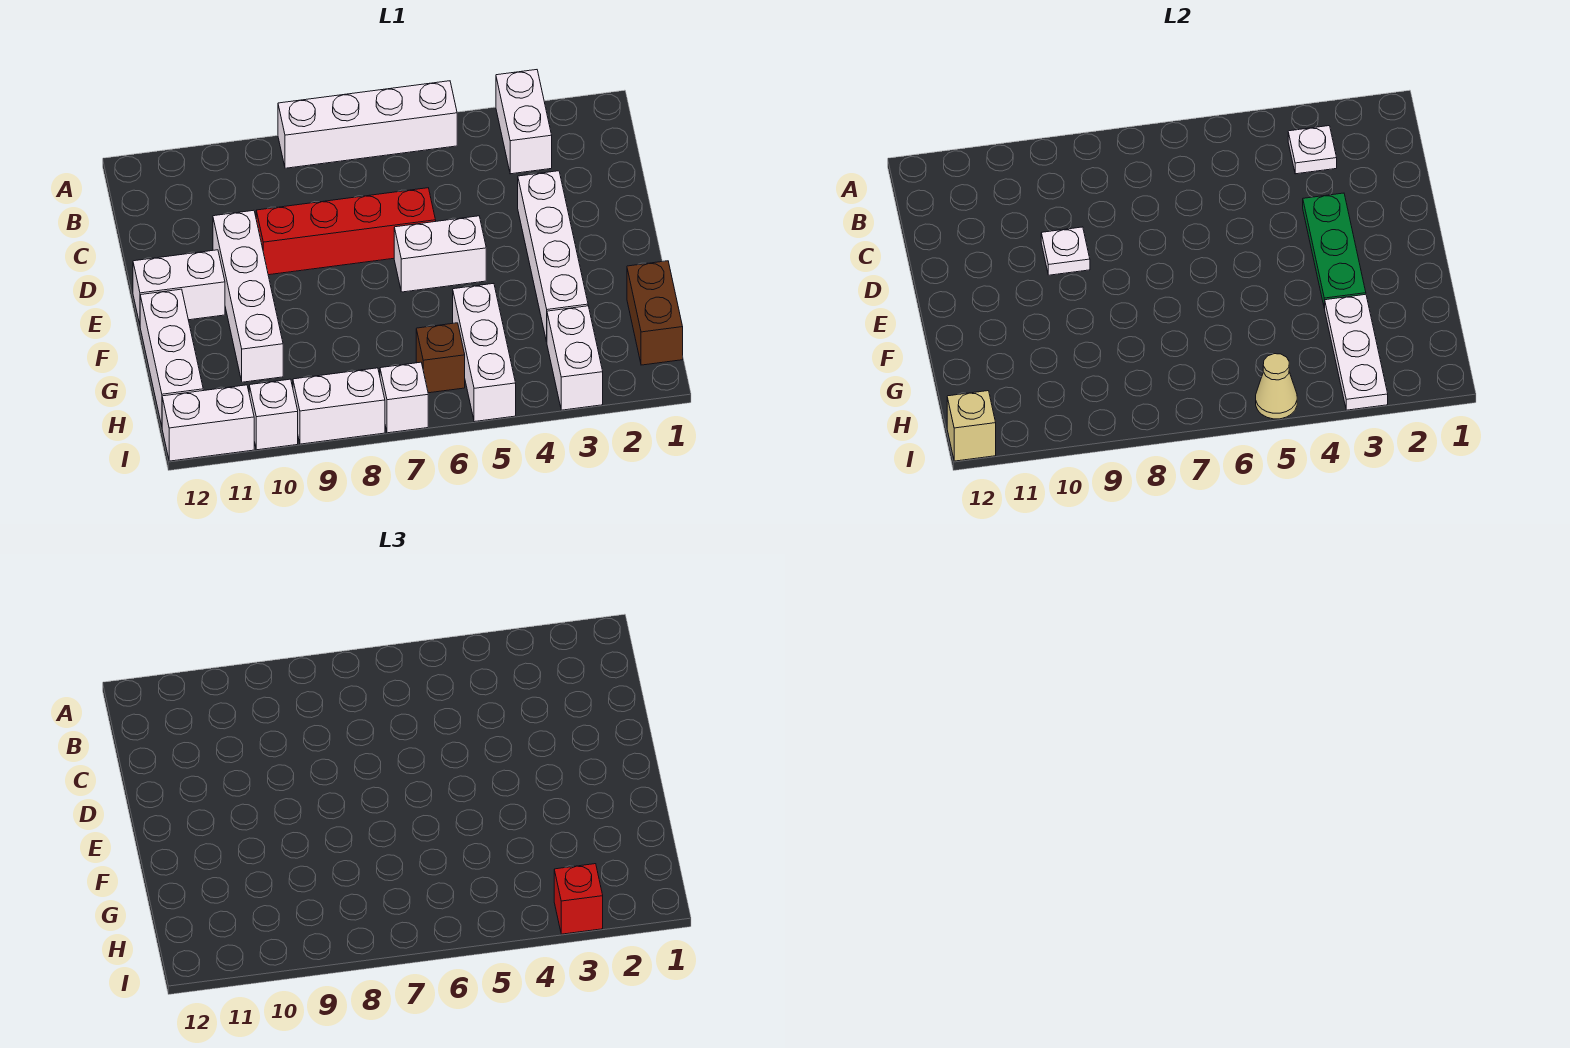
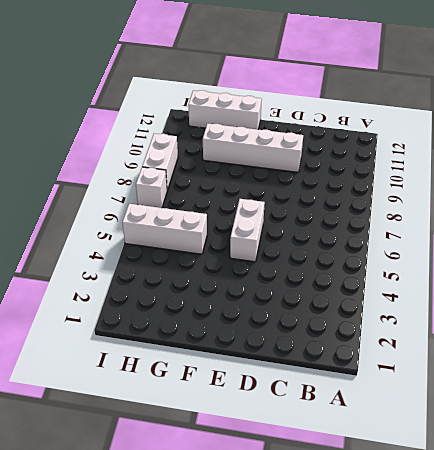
none -> white 1x2 brick [496,70,552,174]
none -> white 1x4 brick [278,81,457,168]
none -> white 1x4 brick [518,171,588,342]

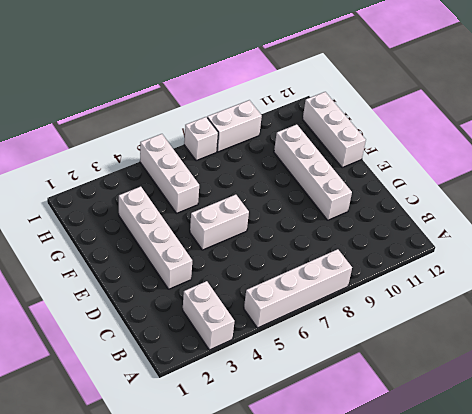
none -> red 1x4 brick [256,188,436,275]
none -> white 1x2 brick [133,250,225,324]
none -> brown 1x2 brick [627,261,683,365]

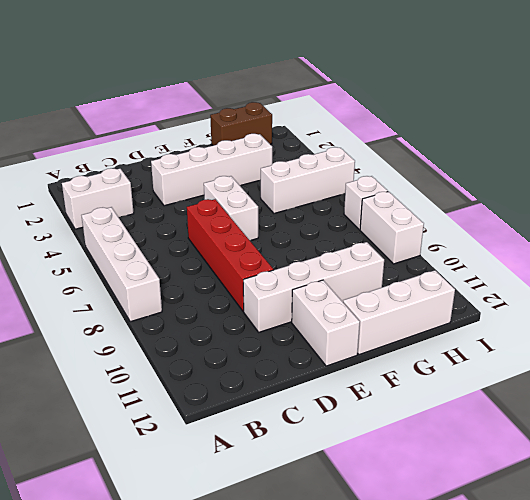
none -> white 1x2 brick [547,306,603,410]
none -> brown 1x1 brick [416,323,465,393]
none -> white 1x1 brick [249,379,298,450]

